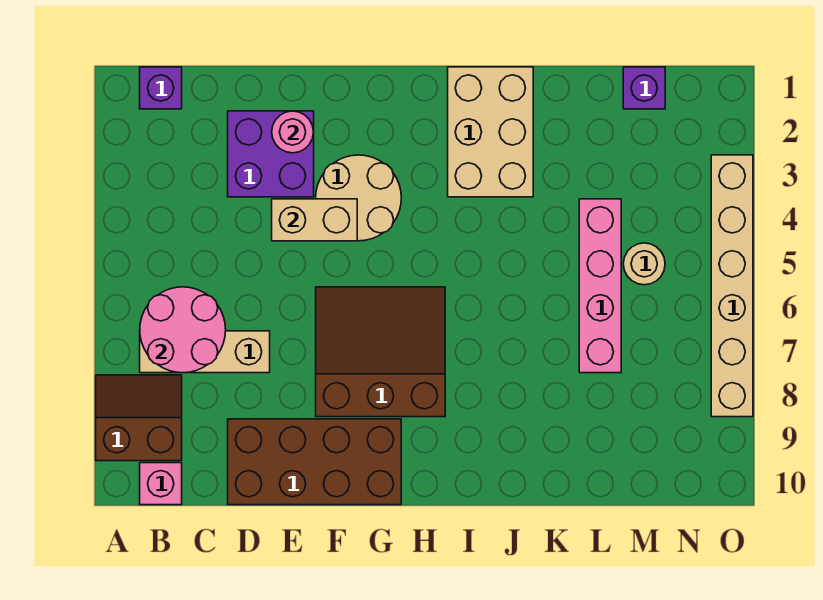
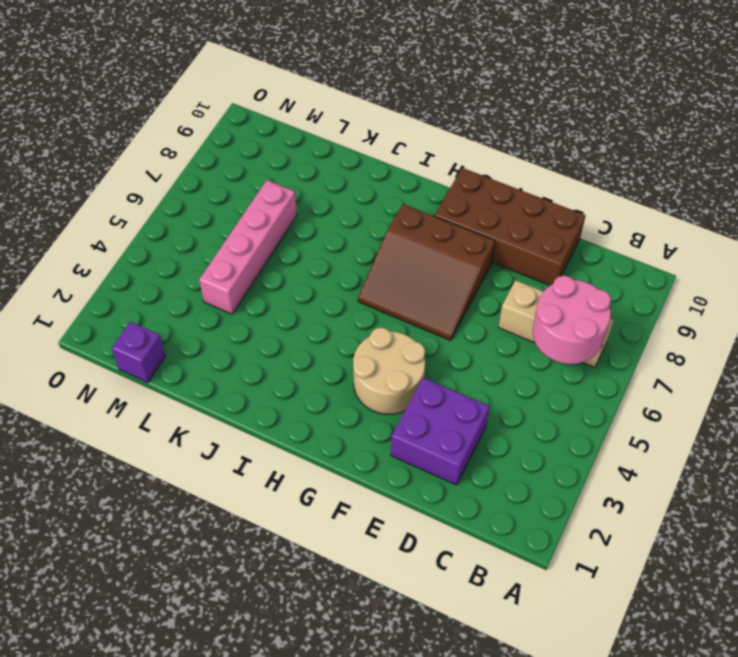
none -> brown 2x2 slope [96,375,182,461]
none -> purple 1x1 brick [140,67,182,109]
none -> pink 1x1 brick [140,463,182,505]

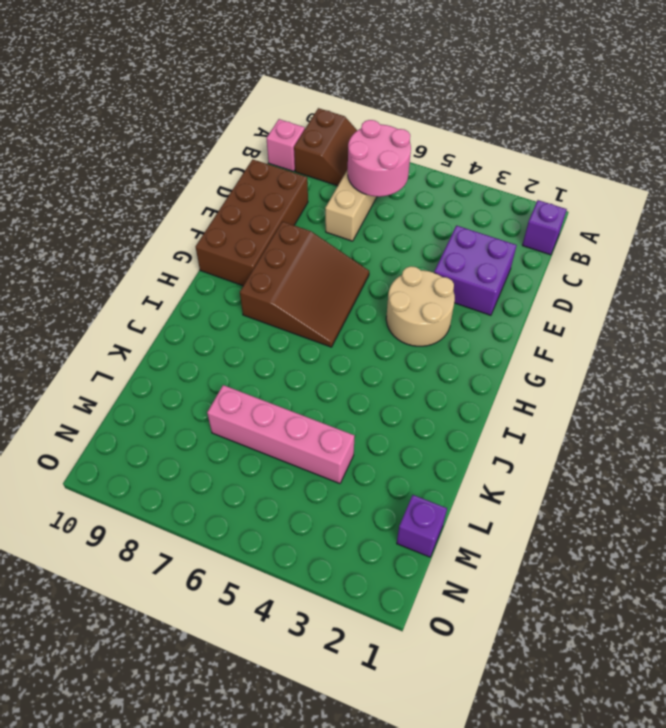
none -> tan 2x3 brick [448,67,533,197]
none -> tan 1x1 round brick [623,243,665,285]
none -> tan 1x6 brick [711,155,753,417]

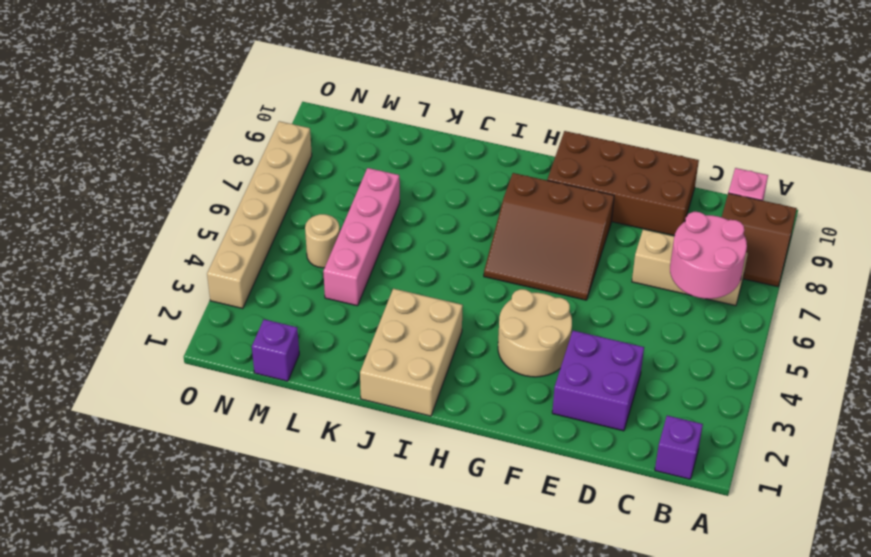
none -> pink 1x1 round brick [272,111,314,153]
none -> tan 1x2 brick [272,199,357,241]

